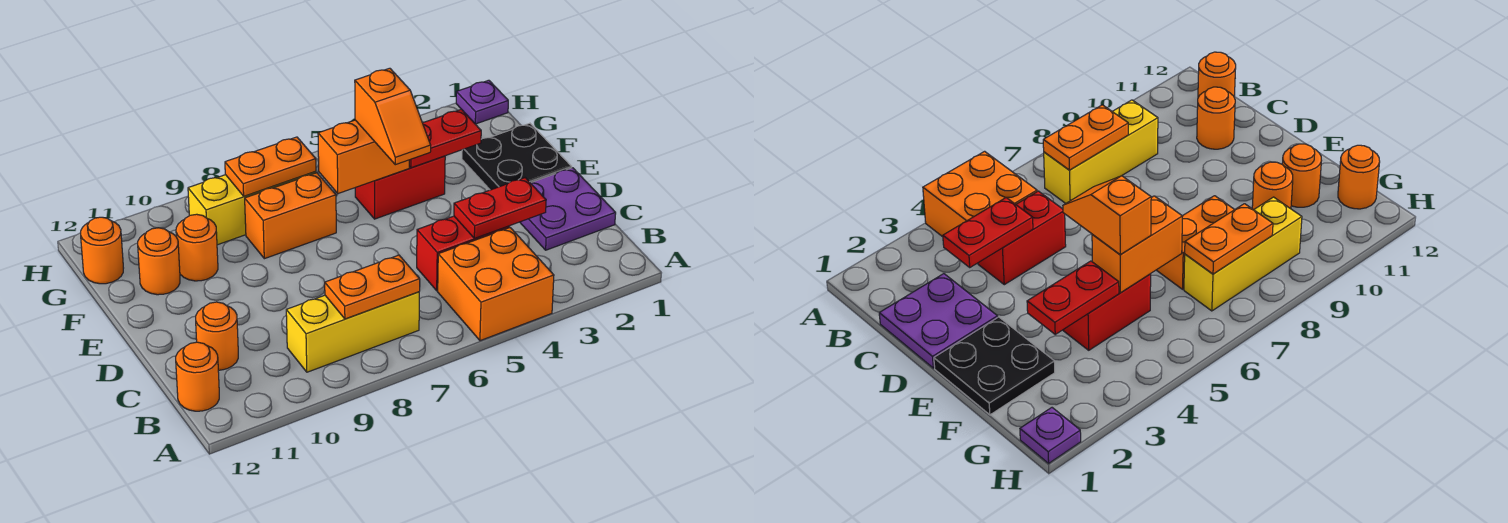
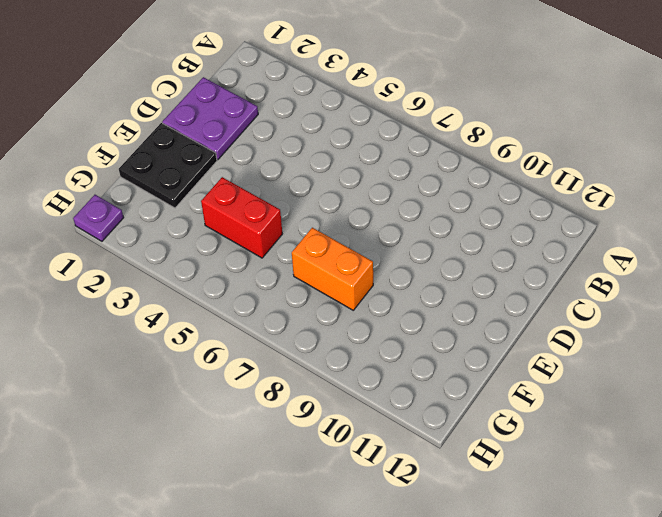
none -> orange 2x2 brick [438,228,554,341]
none -> yellow 1x3 brick [286,292,419,372]
none -> orange 1x1 round brick [176,342,219,411]

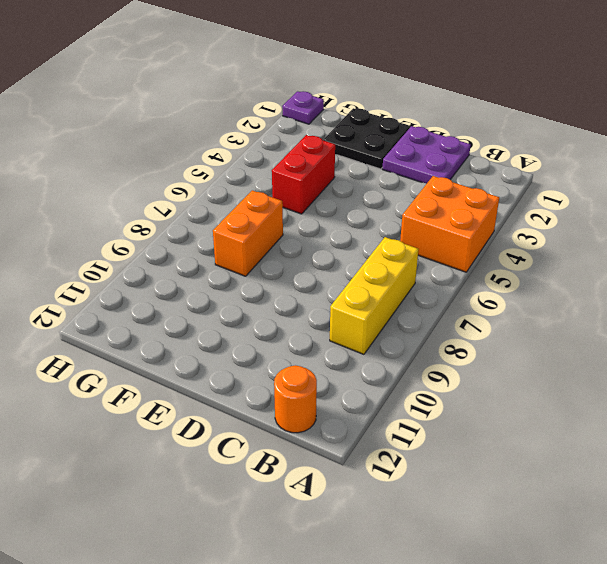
none -> red 1x2 brick [417,216,509,291]
none -> orange 1x1 round brick [196,302,238,370]
none -> orange 1x1 round brick [176,214,218,281]

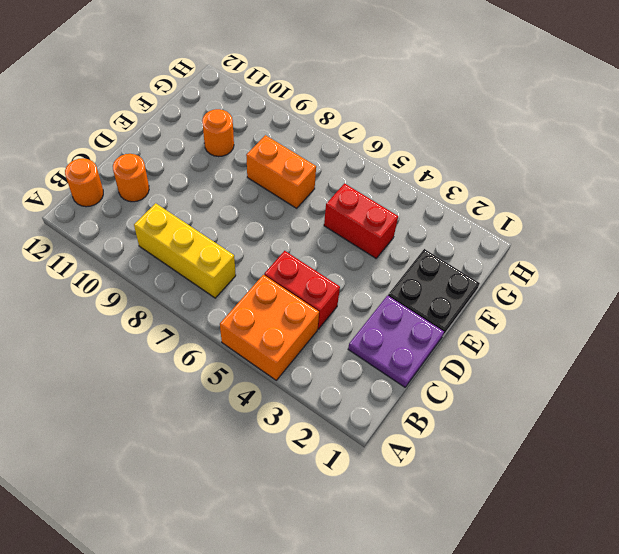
none -> orange 1x1 round brick [138,228,180,295]
none -> yellow 1x3 brick [188,171,316,245]
none -> orange 1x1 round brick [81,217,123,284]

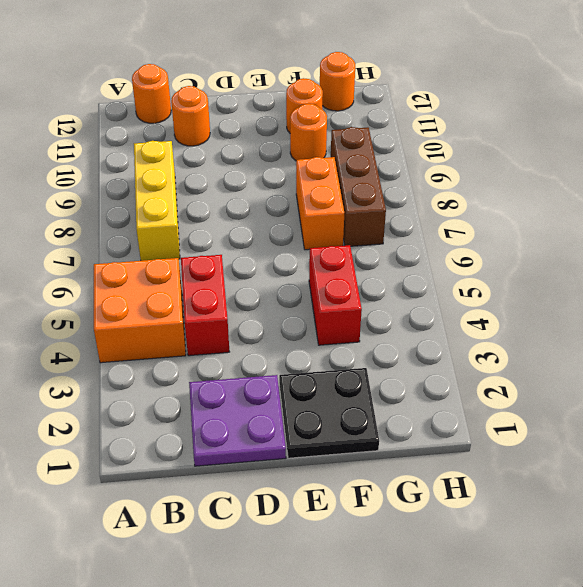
brown 1x3 brick [331,127,386,246] -> yellow 1x3 brick [188,171,316,245]
none -> purple 1x1 plate [456,80,508,124]
none -> orange 1x2 plate [325,255,420,319]
none -> red 1x2 plate [454,178,546,238]

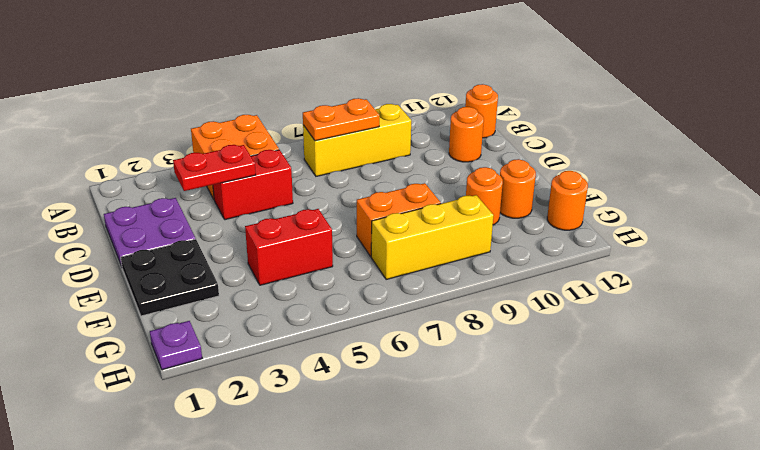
none -> red 1x2 plate [409,109,481,168]
none -> orange 1x2 brick [318,120,409,194]
none -> orange 1x2 plate [225,137,316,196]

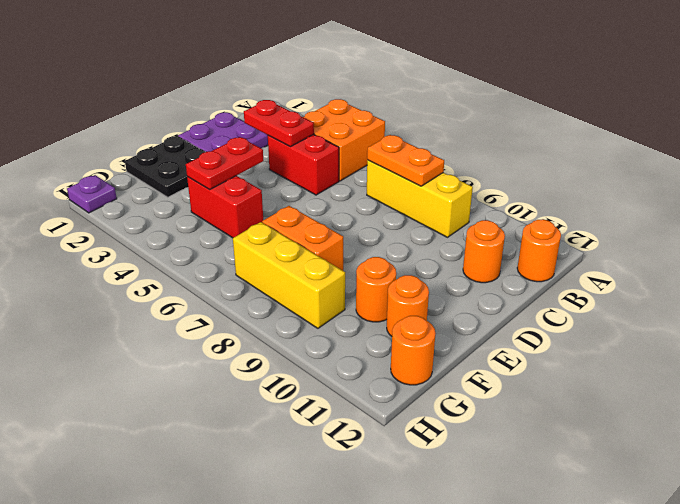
red 1x2 plate [186,137,263,190] -> red 1x2 plate turned to [409,109,481,168]
none -> orange 1x2 brick [318,120,409,194]
none -> orange 1x2 plate [225,137,316,196]
none -> orange 1x2 slope [355,68,431,165]

